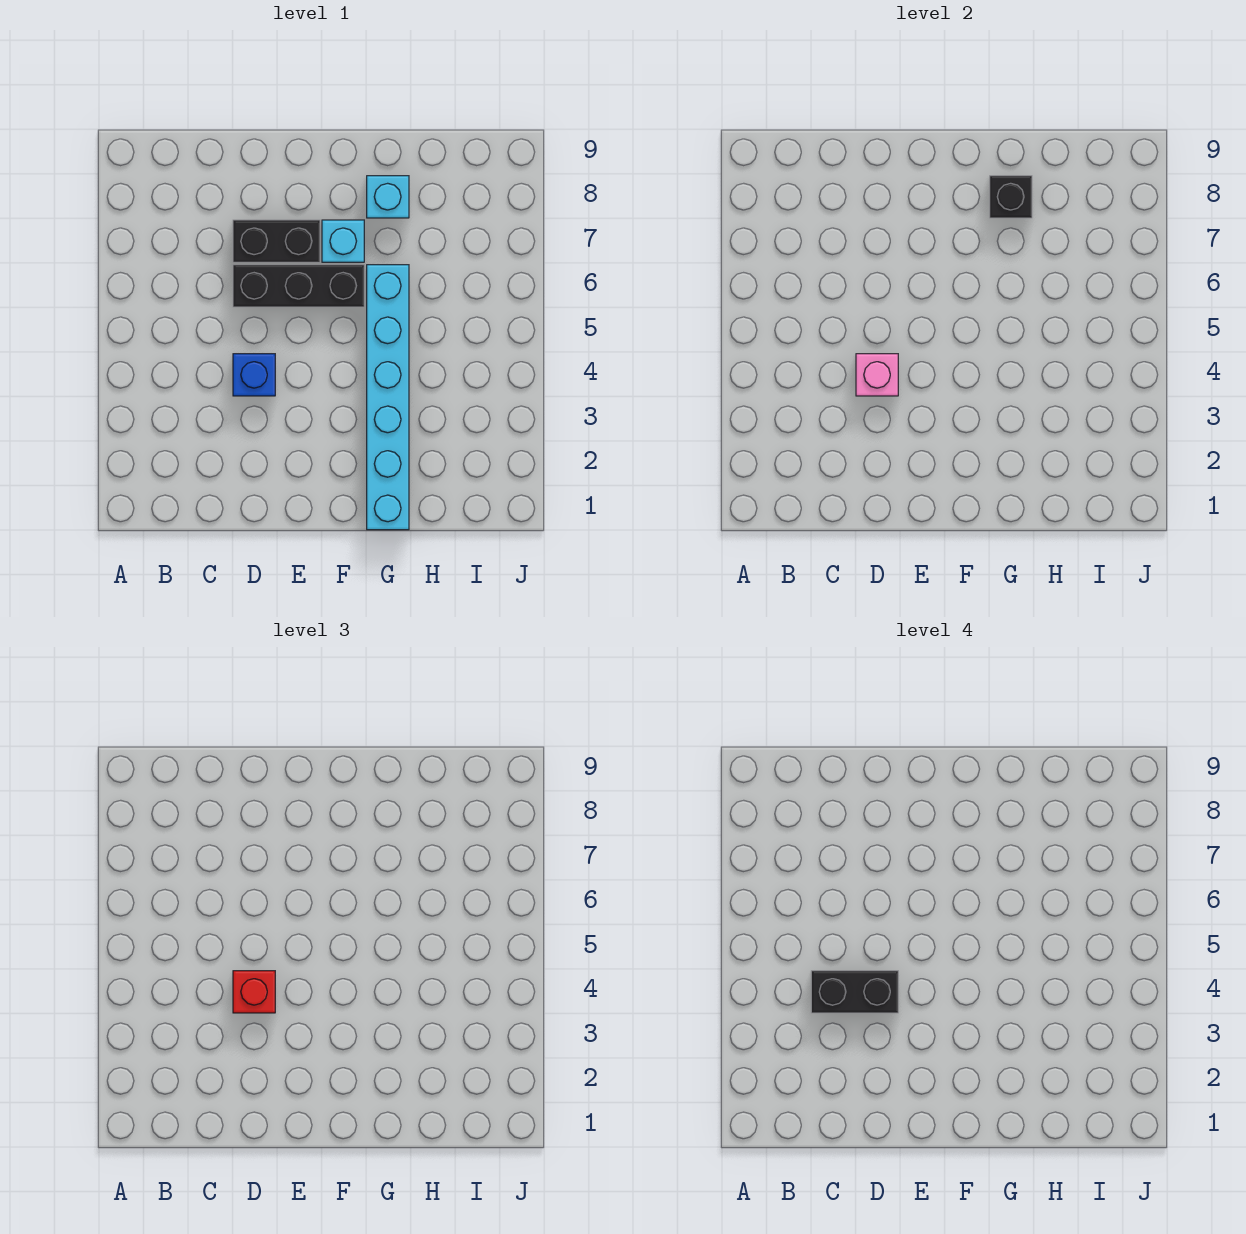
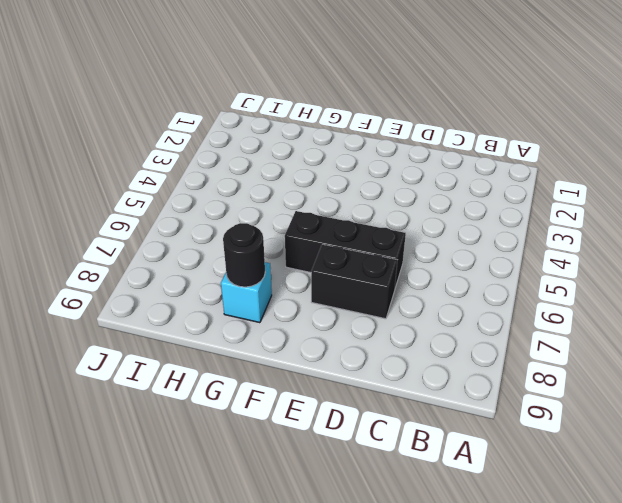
black 1x1 round brick [223,223,265,287] -> black 1x1 brick [990,176,1032,218]
none -> blue 1x1 brick [233,354,275,396]
none -> cyan 1x1 brick [322,220,364,262]

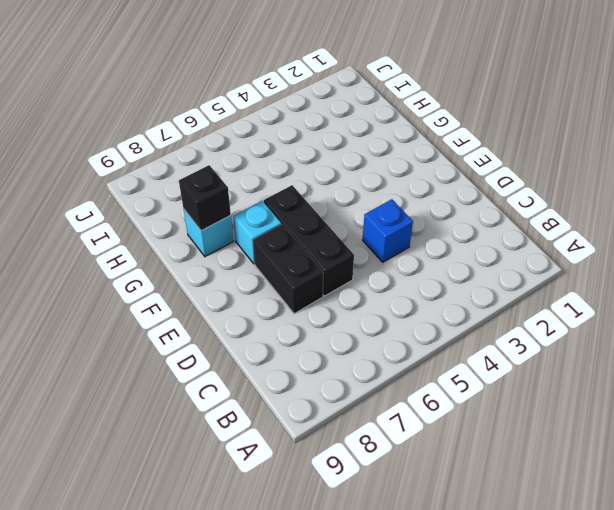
none -> cyan 1x6 brick [367,265,409,530]
none -> pink 1x1 brick [856,354,898,396]

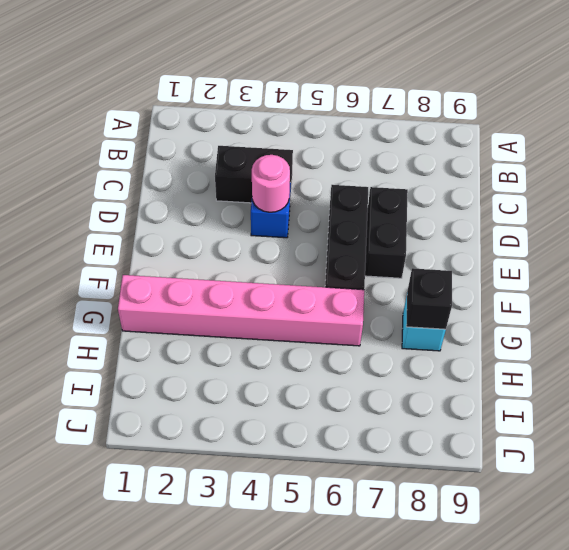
black 1x2 brick [215,146,293,203] -> black 1x2 brick turned to [811,971,898,1013]
pink 1x1 round brick [252,155,290,212] -> pink 1x1 brick [856,354,898,396]
pink 1x6 brick [118,275,364,346] -> cyan 1x6 brick [367,265,409,530]
none -> cyan 1x1 brick [322,220,364,262]
none -> red 1x1 brick [233,971,275,1013]

